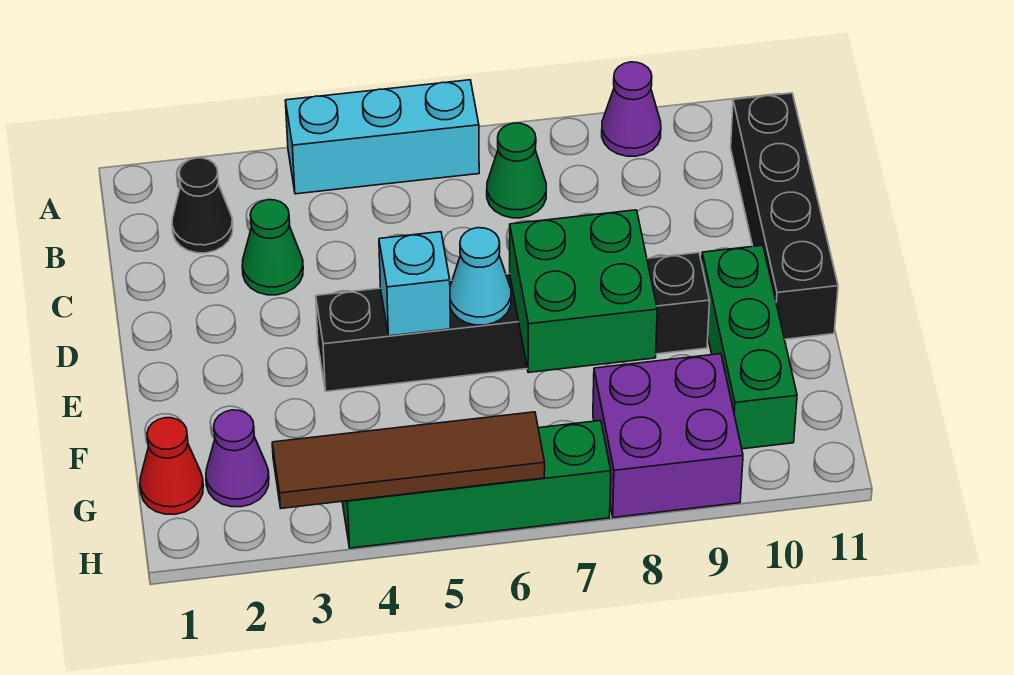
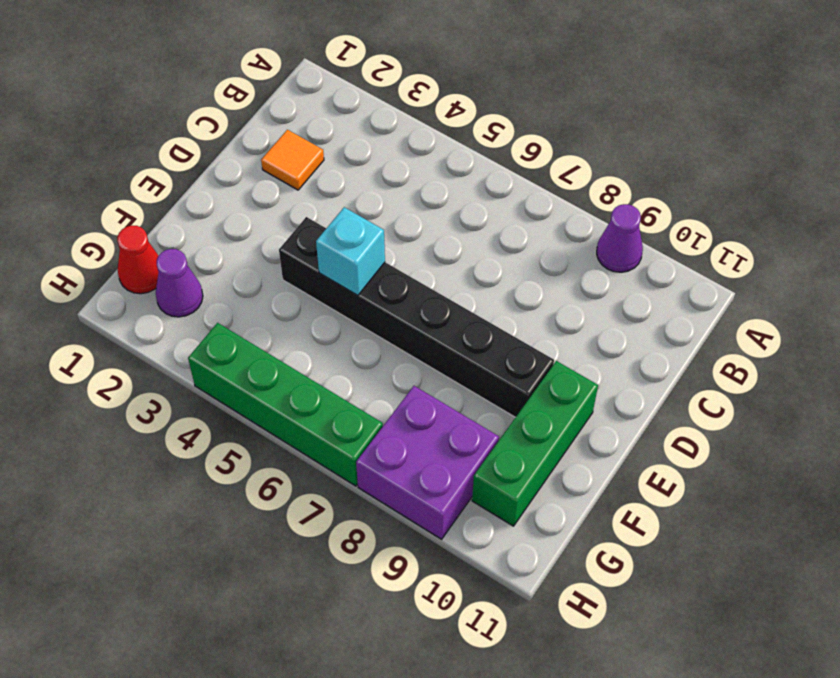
orange 1x1 tile [261,130,324,190] -> none
none -> cyan 1x3 brick [285,80,479,194]
none -> black 1x1 cone [172,158,233,253]
none -> green 1x1 cone [487,123,546,218]

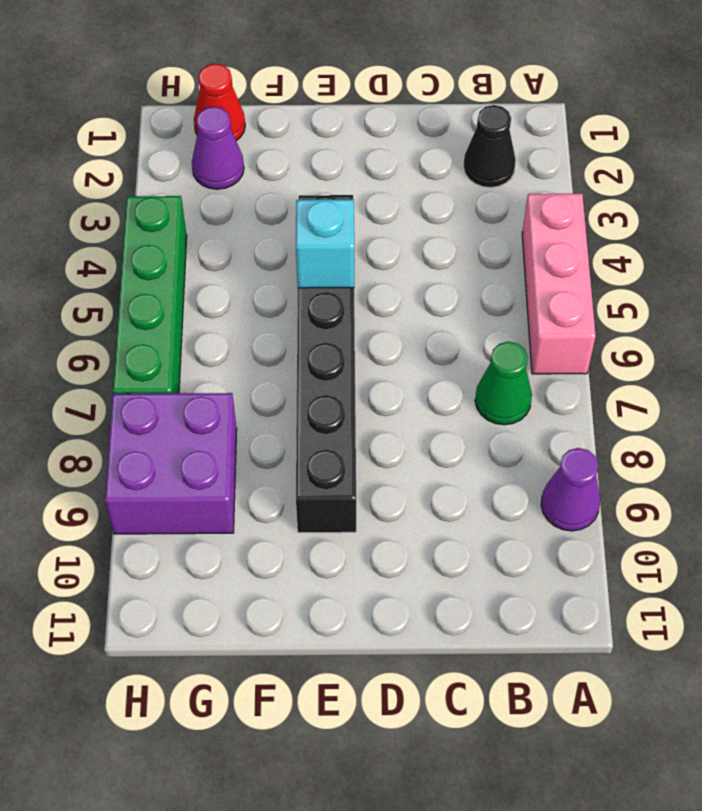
pink 1x3 brick [522,194,596,374] -> cyan 1x3 brick [285,80,479,194]
none -> black 1x4 brick [731,93,838,339]
none -> green 1x1 cone [242,200,303,295]
none -> green 1x3 brick [702,245,797,449]

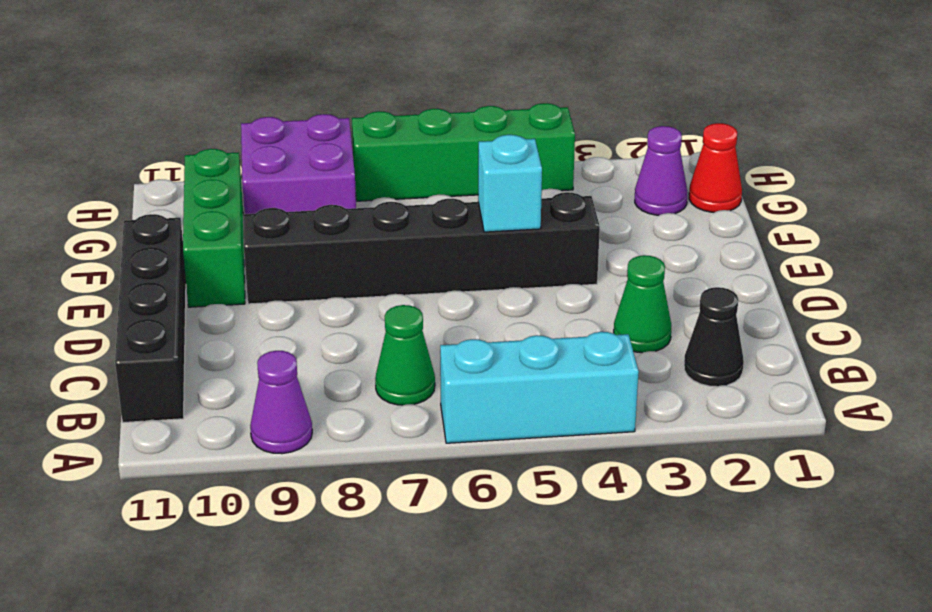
none -> cyan 1x1 cone [450,228,511,325]
none -> green 2x2 brick [510,210,657,373]
none -> brown 1x4 tile [272,412,545,508]

